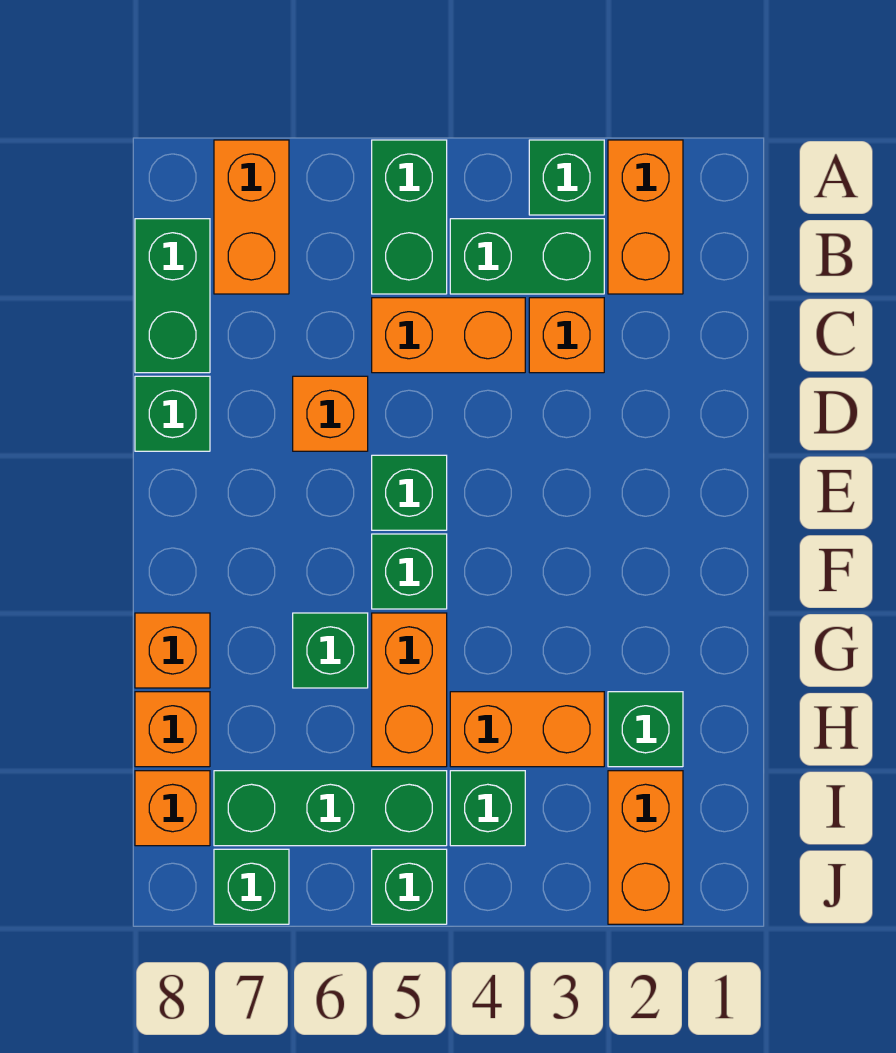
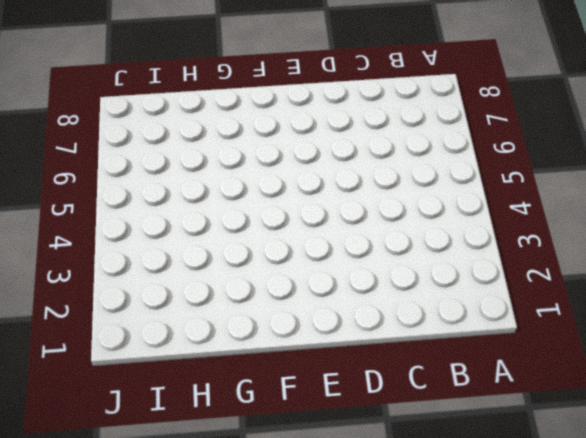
none -> orange 1x2 brick [608,140,683,294]
none -> green 1x1 brick [529,140,604,215]
none -> green 1x2 brick [372,140,447,294]

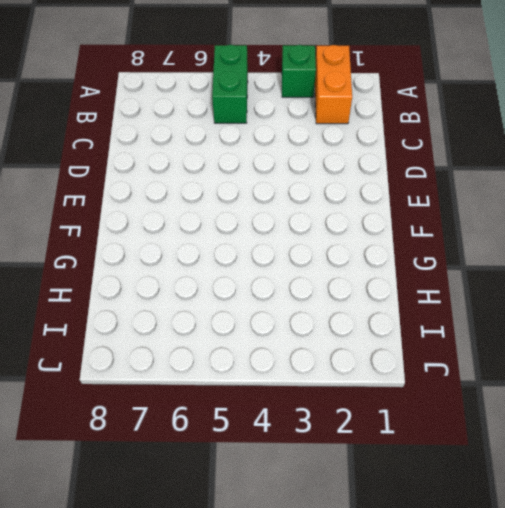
none -> orange 1x2 brick [214,140,289,294]
none -> green 1x2 brick [450,219,604,294]
none -> green 1x2 brick [135,219,210,373]

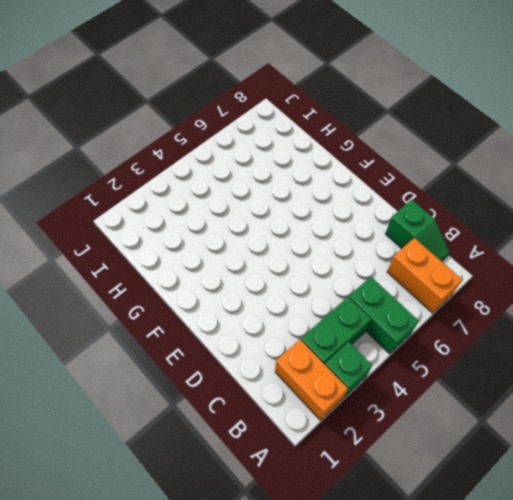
green 1x2 slope [385,200,450,261] -> green 1x2 brick [135,219,210,373]
none -> orange 1x1 brick [529,298,604,373]
none -> orange 1x2 brick [372,298,525,373]
none -> orange 1x1 brick [293,376,368,451]

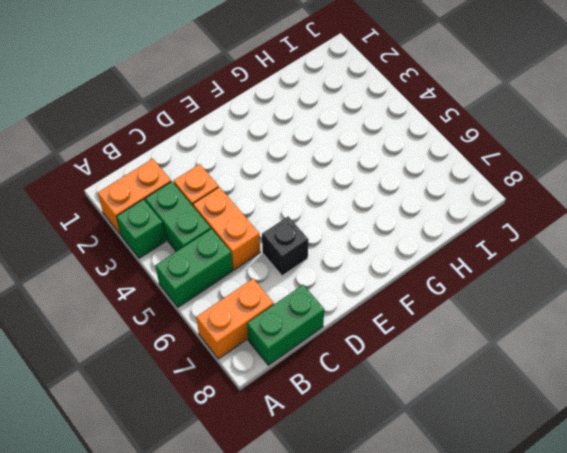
black 1x1 brick [262,216,309,276] -> orange 1x1 brick [293,376,368,451]
none -> green 1x1 brick [135,376,210,451]
none -> green 1x1 brick [372,455,447,530]
none -> green 1x1 brick [372,534,447,609]

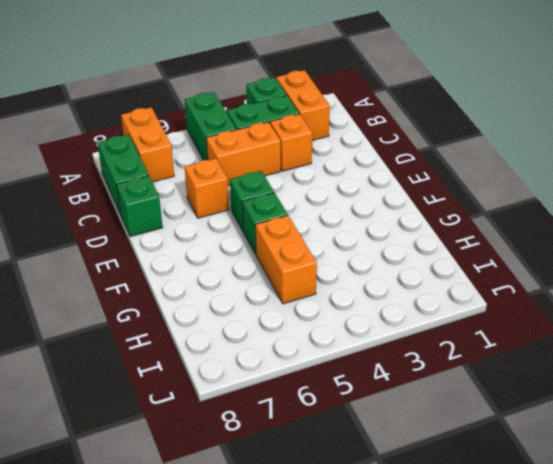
none -> green 1x1 brick [293,613,368,688]
none -> orange 1x1 brick [135,613,210,688]
none -> green 1x1 brick [608,692,683,767]

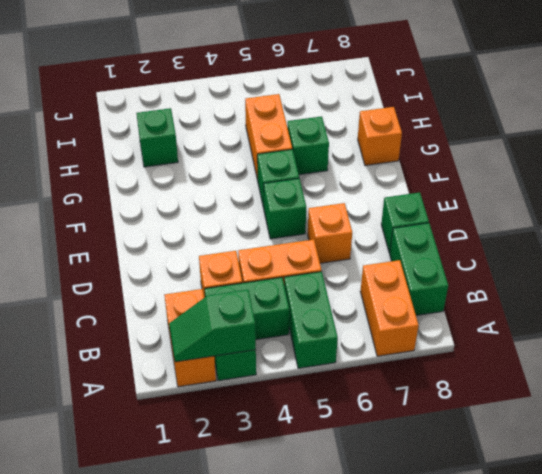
green 1x2 slope [169,290,256,362] -> none
none -> orange 1x2 brick [450,692,604,767]
none -> orange 1x1 brick [135,692,210,767]
none -> orange 1x2 brick [608,771,683,924]

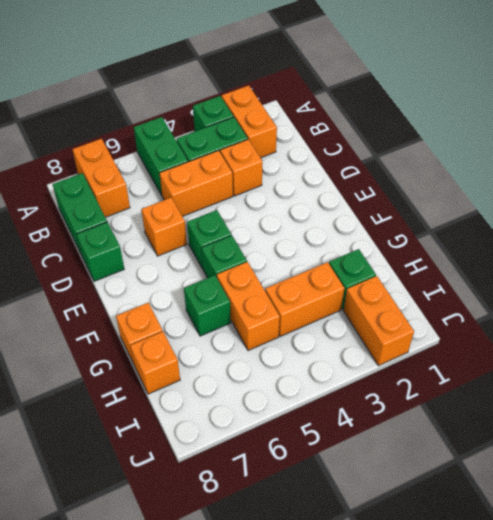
none -> green 1x1 brick [450,771,525,846]
none -> green 1x3 brick [214,771,447,846]
none -> orange 1x1 brick [135,771,210,846]

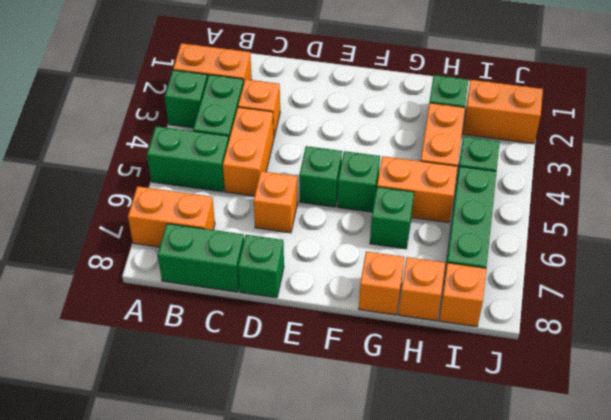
none -> green 1x1 brick [372,849,447,924]
none -> green 1x1 brick [214,849,289,924]

